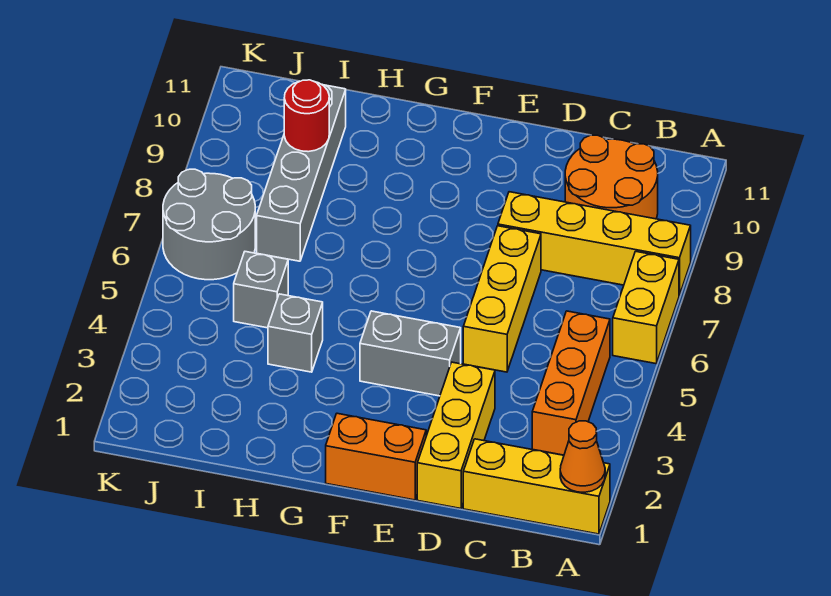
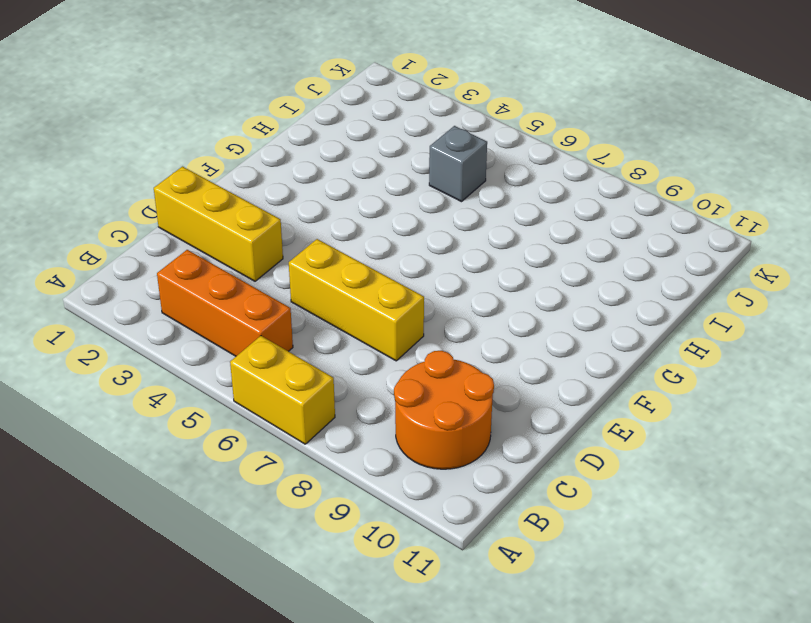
none -> yellow 1x3 brick [463,439,610,534]
none -> yellow 1x4 brick [498,192,691,295]
none -> orange 1x2 brick [326,413,426,500]

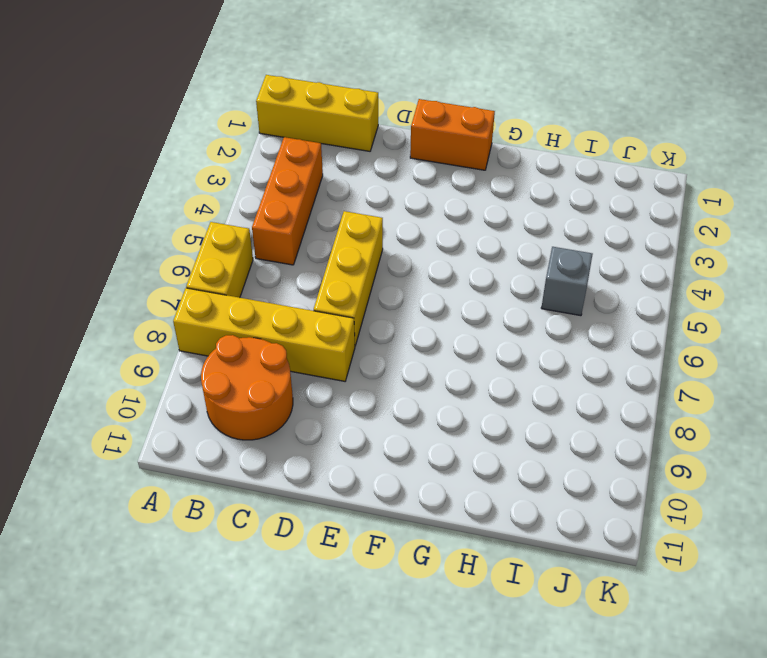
none -> yellow 1x3 brick [417,362,495,509]
none -> grey 1x2 brick [360,311,461,396]
none -> grey 1x1 brick [268,294,323,372]

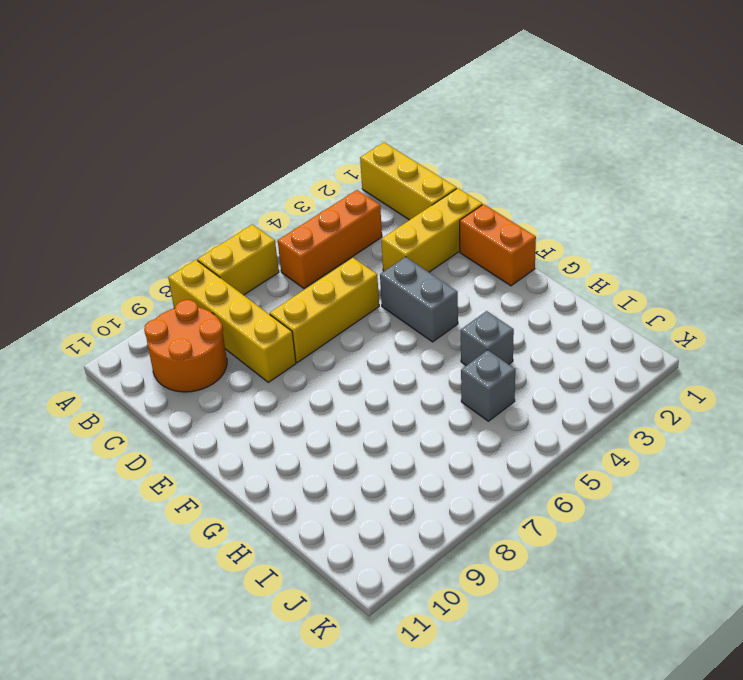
none -> grey 1x4 brick [257,84,346,261]
none -> grey 2x2 round brick [163,169,255,280]
none -> orange 1x1 cone [560,421,605,492]

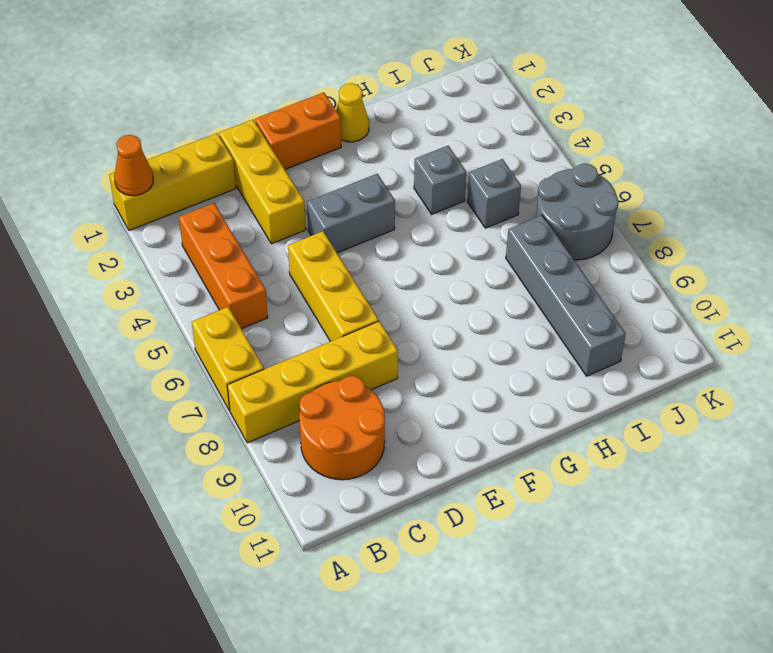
yellow 1x1 cone [336,83,369,142] -> none
none -> red 1x1 round brick [284,80,329,152]

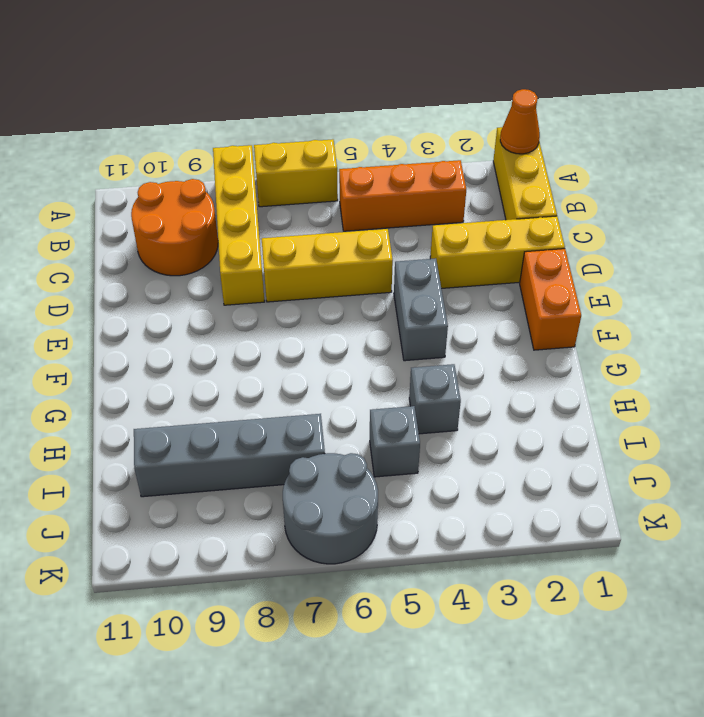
none -> red 1x1 round brick [284,80,329,152]

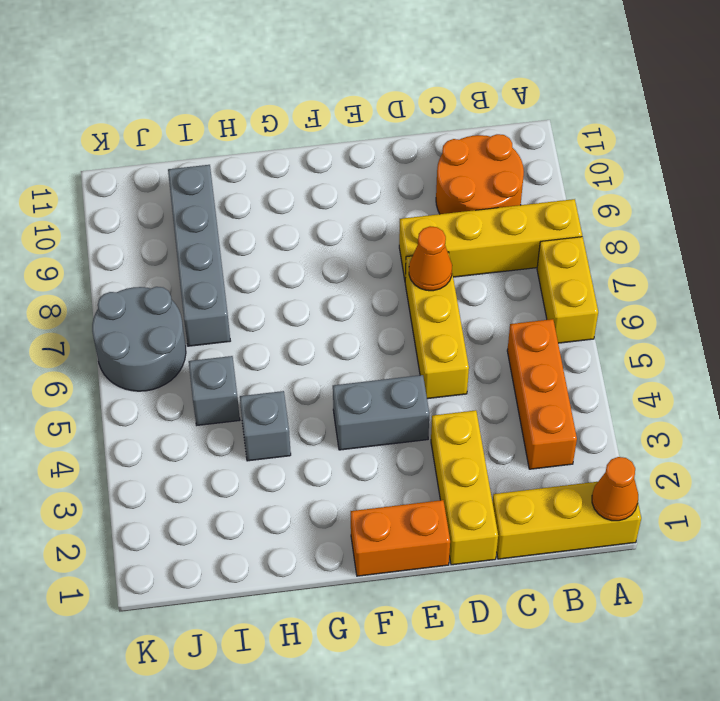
orange 1x1 cone [409,226,452,291] -> none
none -> red 1x1 round brick [284,80,329,152]

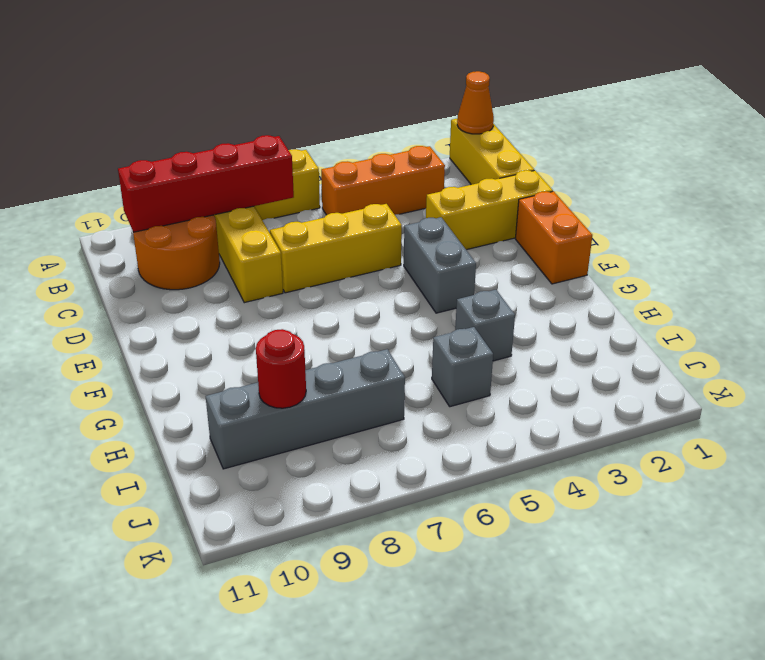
red 1x4 brick [118,135,294,232] -> none
none -> grey 2x2 round brick [163,169,255,280]

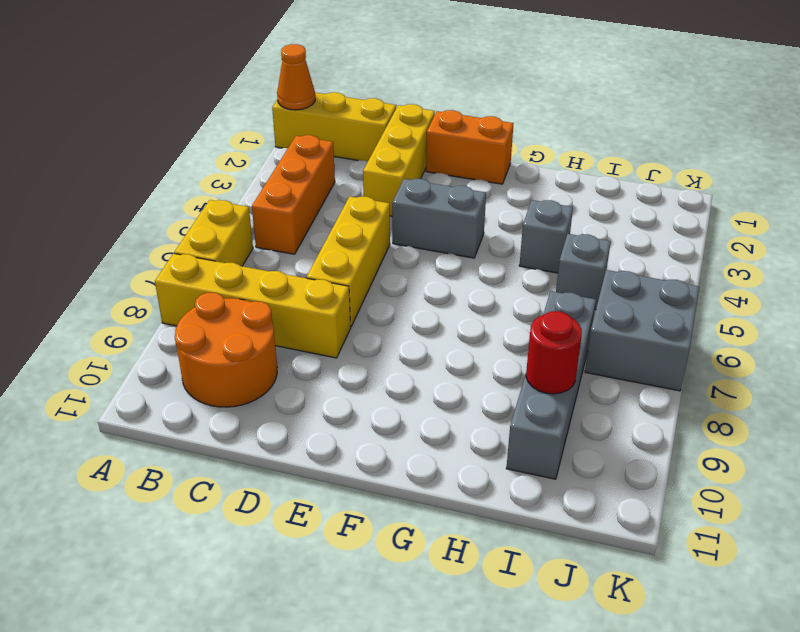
grey 2x2 brick [585,270,699,391] -> grey 2x2 round brick [163,169,255,280]

